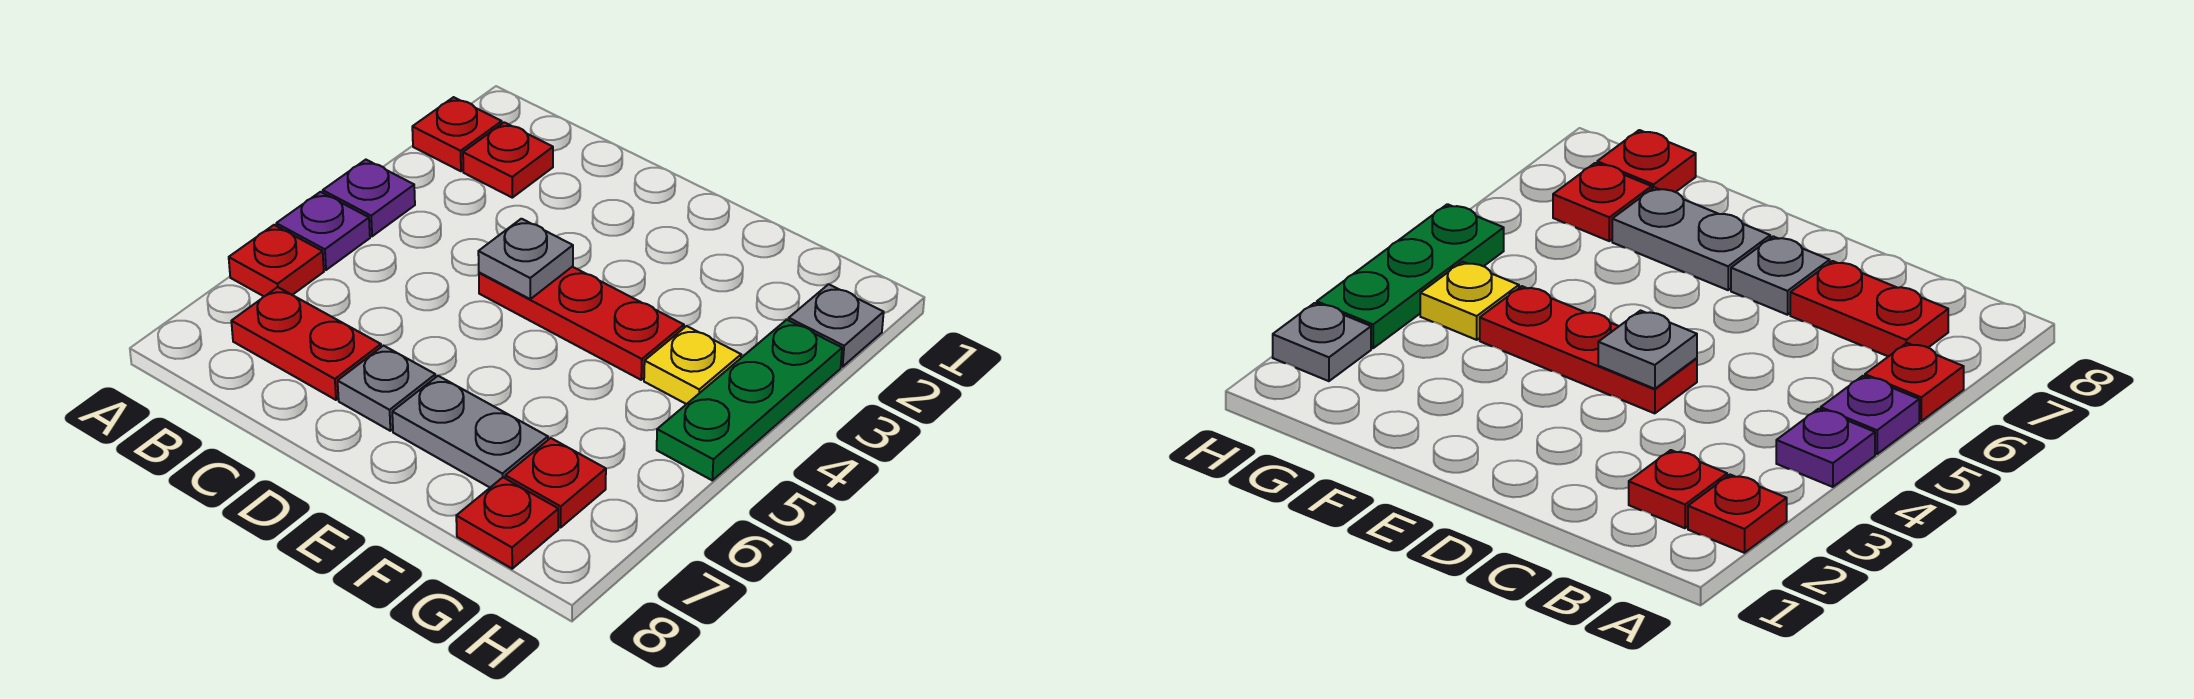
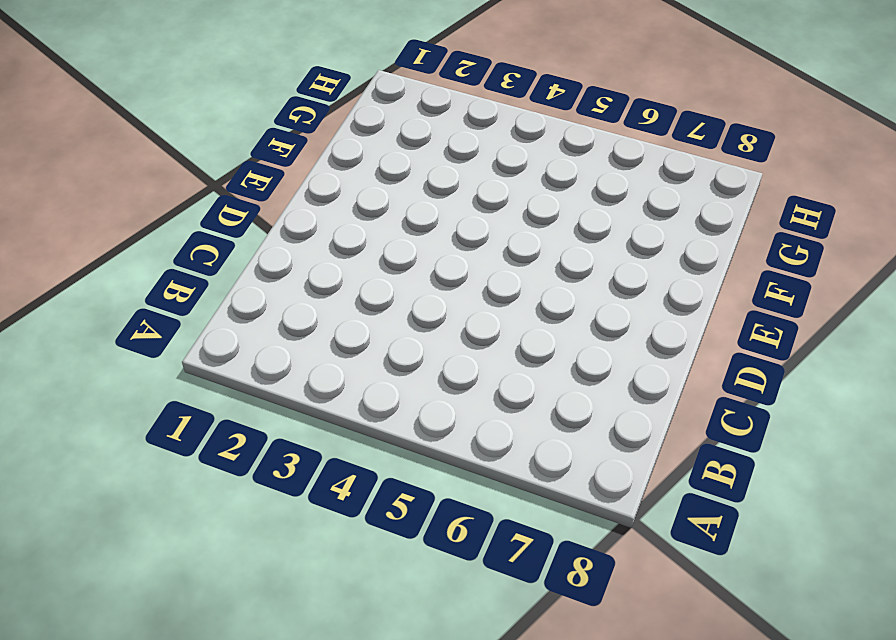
none -> red 1x1 plate [412,97,502,171]
none -> purple 1x1 plate [323,160,415,236]
none -> purple 1x1 plate [276,192,370,270]

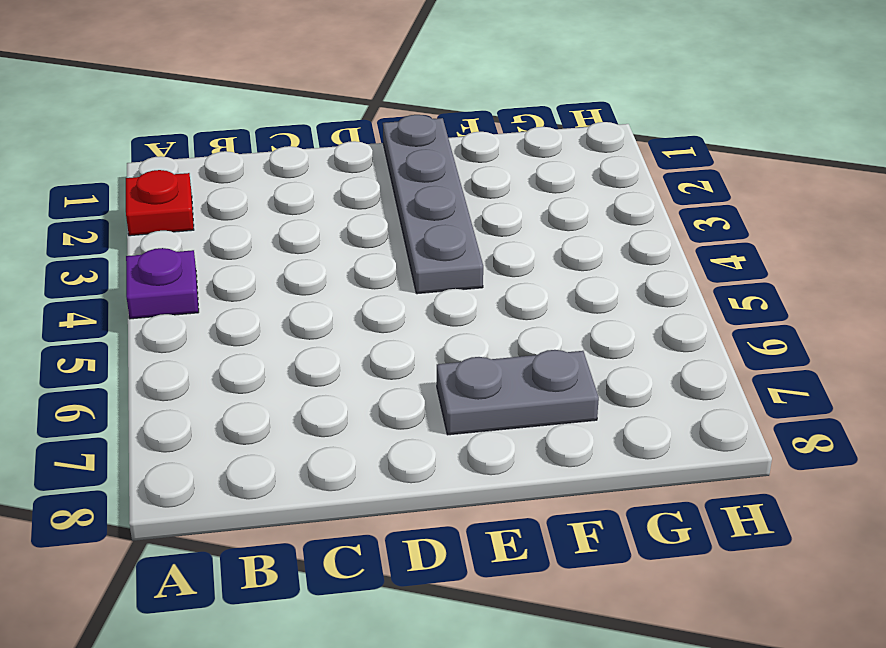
grey 1x4 plate [383,115,483,294] -> red 1x3 plate [479,267,684,380]
none -> purple 1x1 plate [276,192,370,270]
none -> red 1x1 plate [229,225,324,296]
none -> red 1x1 plate [463,122,553,198]

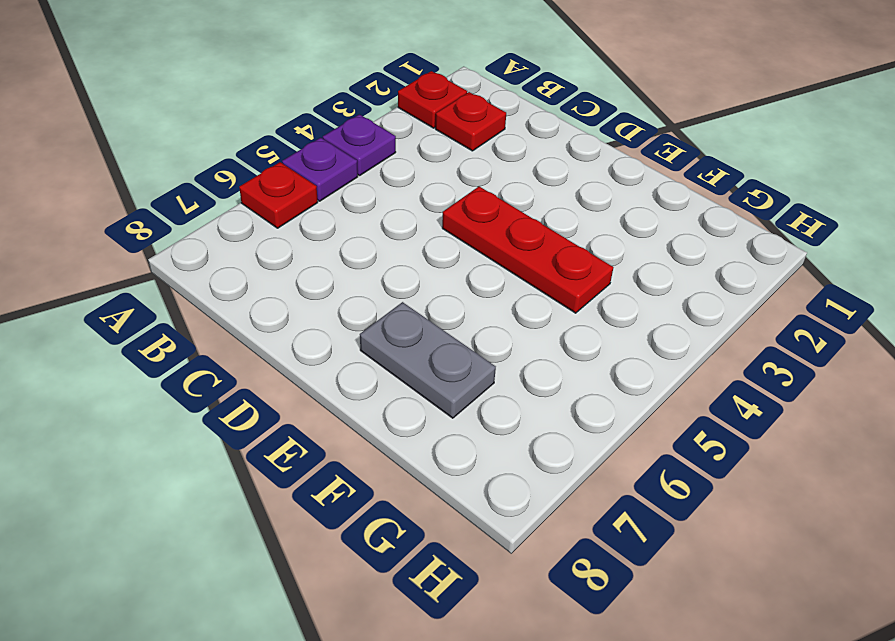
none -> red 1x2 plate [231,287,381,400]
none -> grey 1x1 plate [338,346,436,431]
none -> yellow 1x1 plate [644,326,741,404]

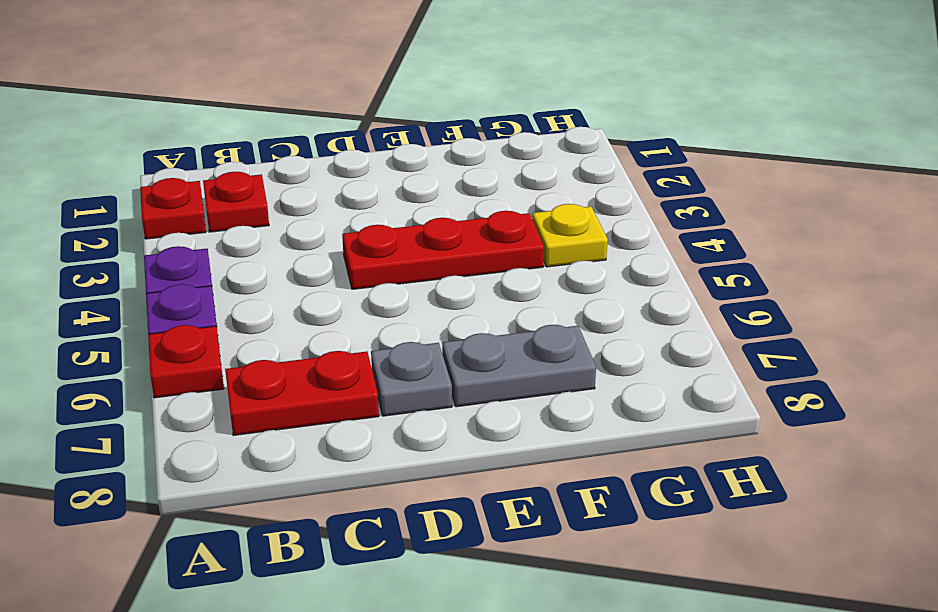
none -> red 1x1 plate [505,438,606,528]
none -> red 1x1 plate [456,477,558,569]
none -> grey 1x1 plate [789,284,884,367]

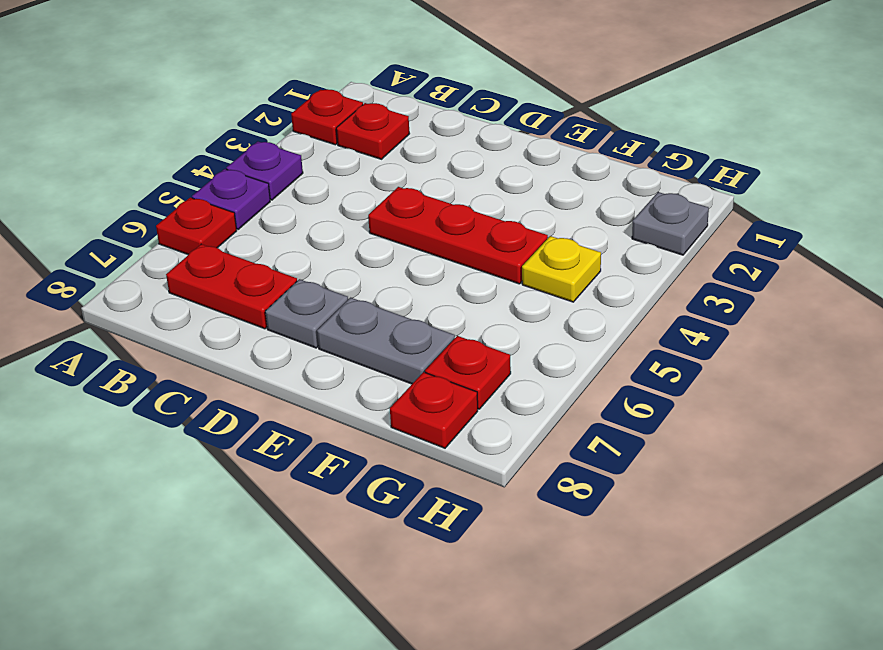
none -> green 1x3 plate [657,320,842,480]
none -> grey 1x1 plate [478,219,573,299]

